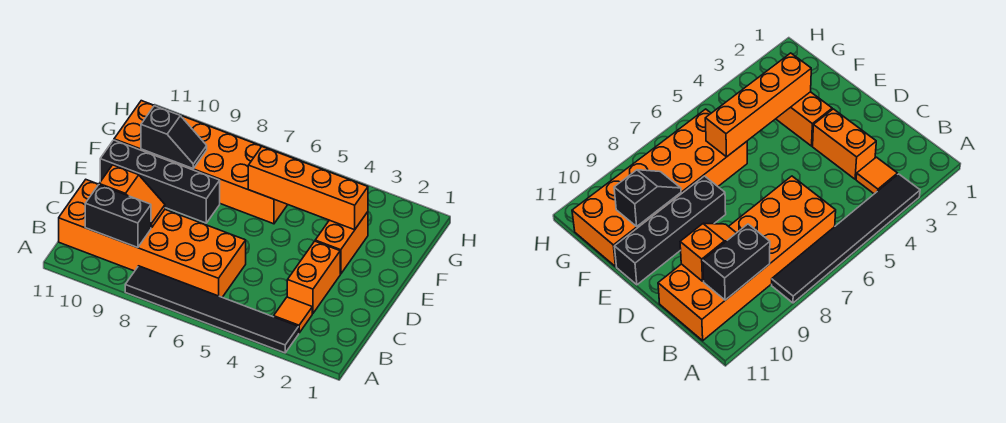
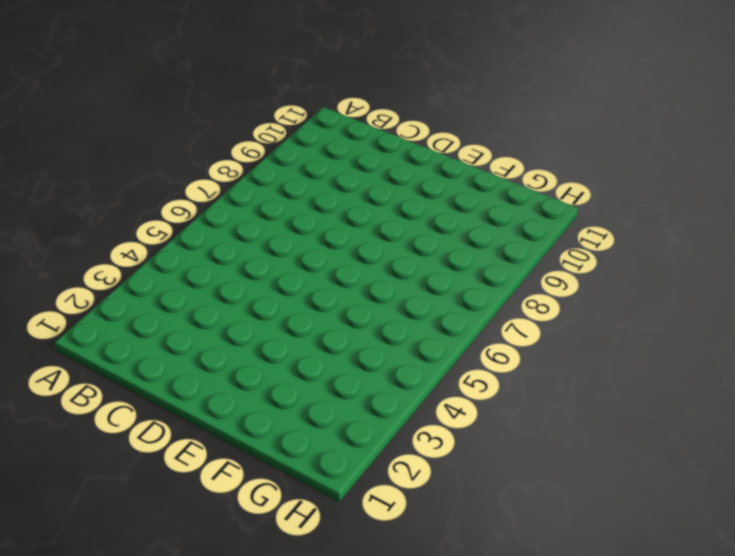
none -> black 1x6 tile [125,266,299,353]
none -> orange 1x1 tile [274,297,312,333]

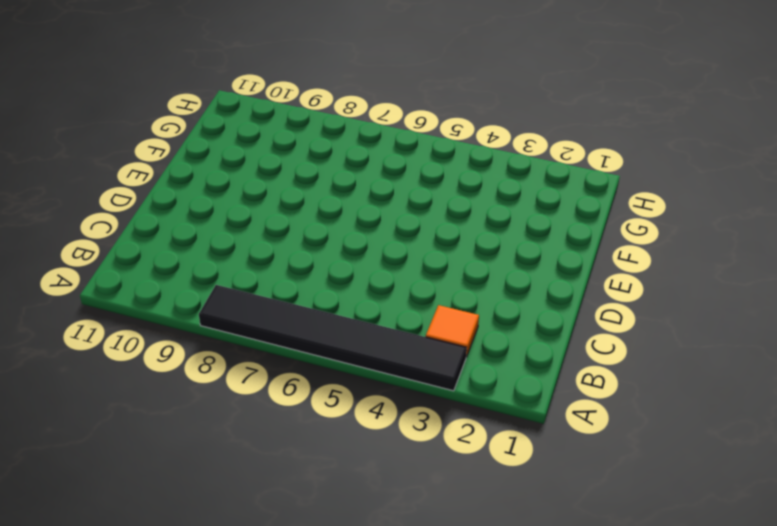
none -> orange 2x6 brick [59,180,246,297]
none -> orange 1x2 brick [287,241,340,313]

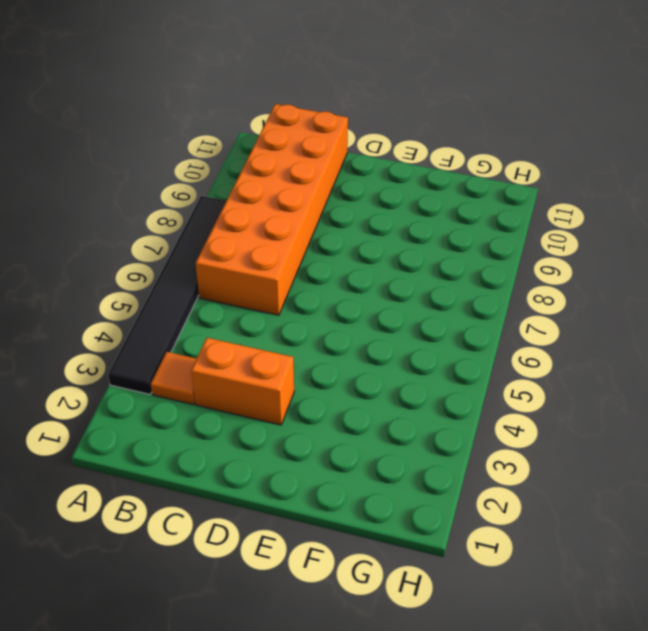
none -> orange 1x2 brick [315,212,368,274]
none -> black 1x4 brick [100,140,220,223]

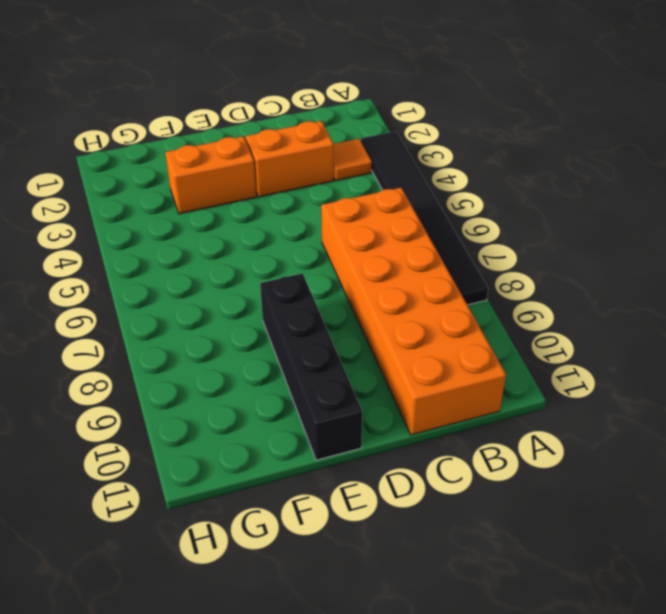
none -> orange 2x6 brick [114,101,288,224]
none -> black 1x2 brick [85,185,151,248]

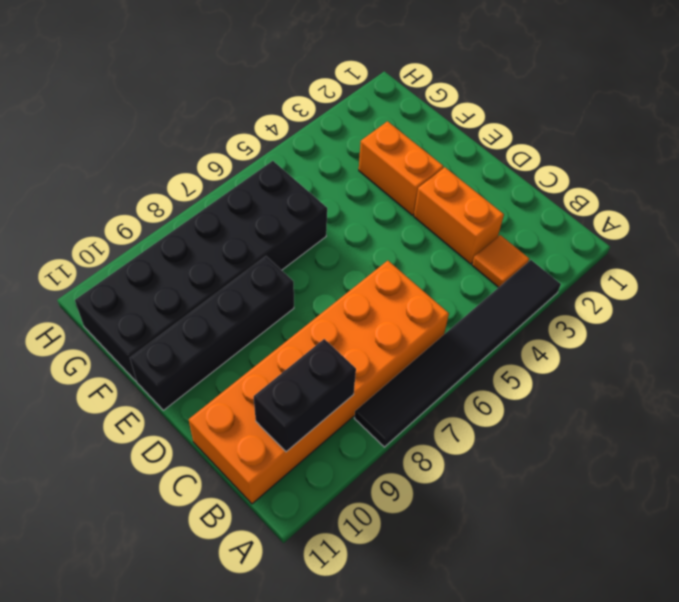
black 2x6 brick [75,161,327,381] -> orange 2x6 brick [114,101,288,224]
none -> orange 1x2 slope [99,165,165,228]
none -> orange 1x4 brick [248,147,368,230]

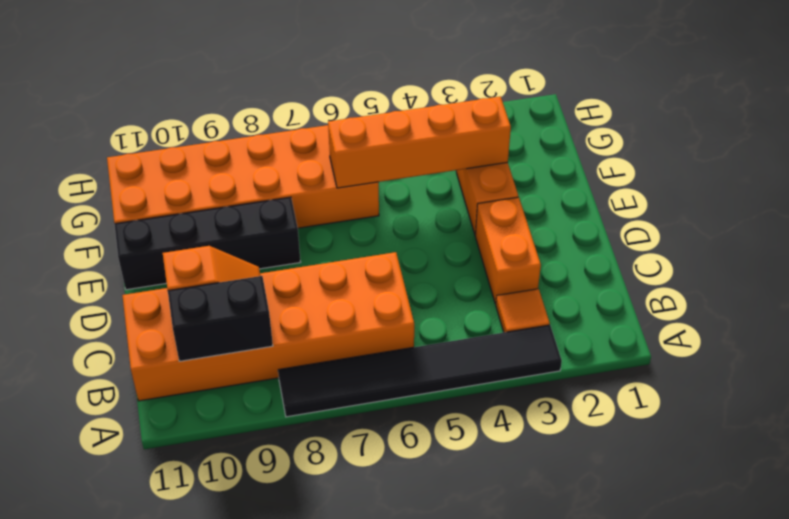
none -> black 1x2 slope [141,106,207,169]

